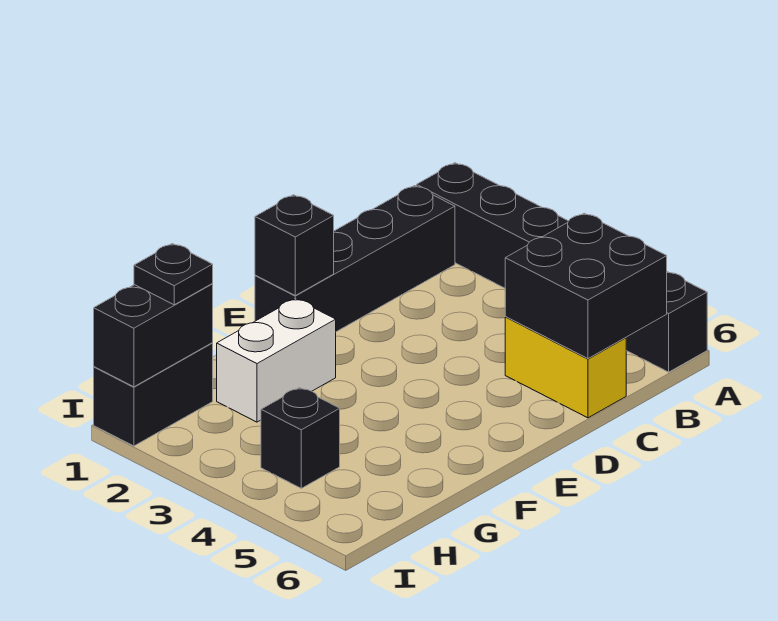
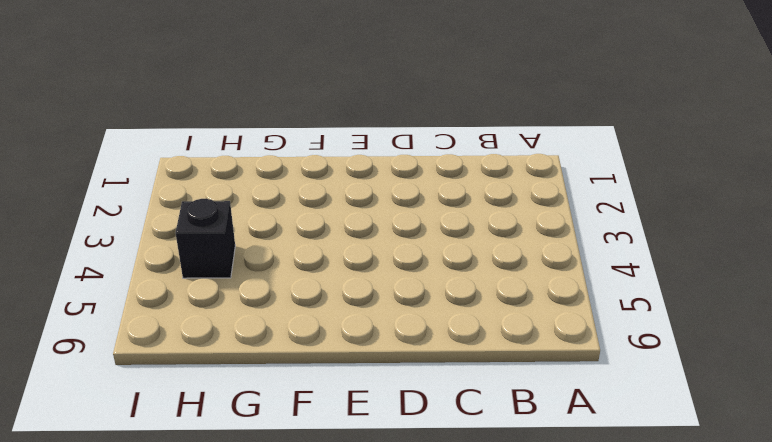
none -> black 1x6 brick [417,163,707,372]
none -> black 1x4 brick [255,186,455,332]

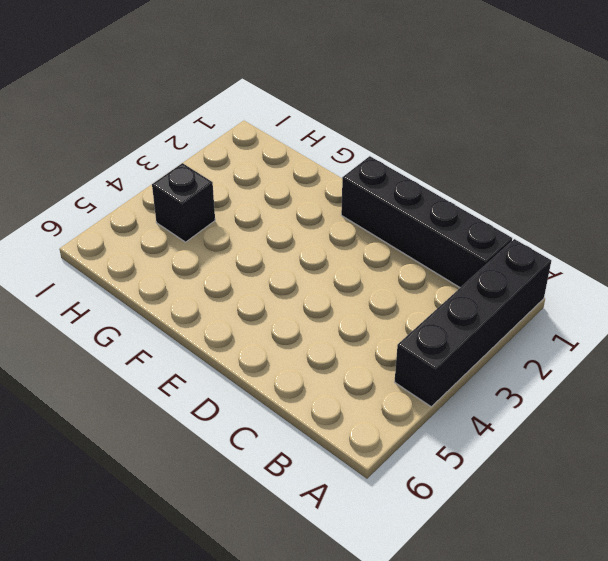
black 1x4 brick [394,239,551,407] -> black 1x6 brick [417,163,707,372]
none -> yellow 1x2 brick [505,317,626,418]
none -> white 1x2 brick [217,299,336,422]

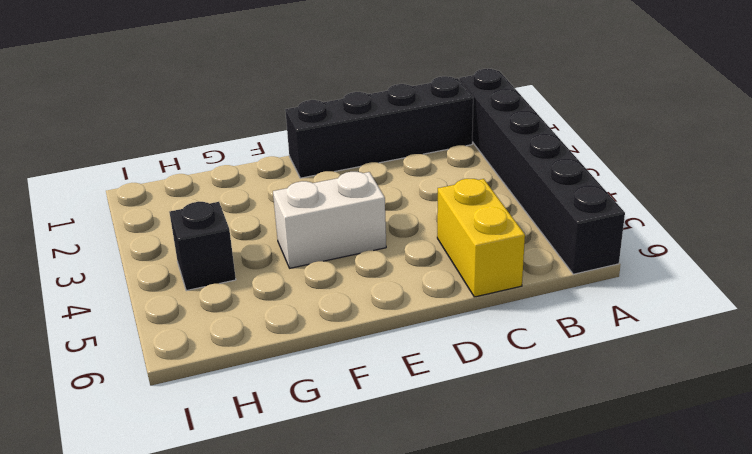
white 1x2 brick [273,172,386,268] -> white 1x2 brick moved to [217,299,336,422]
none -> black 1x2 brick [94,343,213,446]
none -> black 2x2 brick [505,213,667,359]

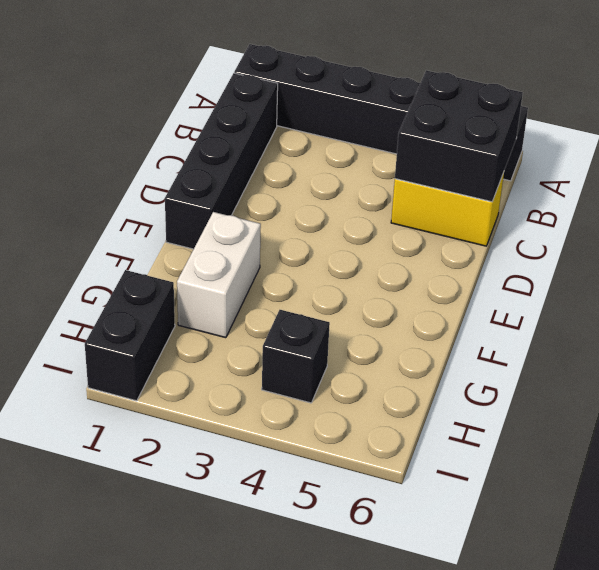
none -> black 1x1 brick [255,195,334,295]
none -> black 1x2 brick [94,284,213,387]

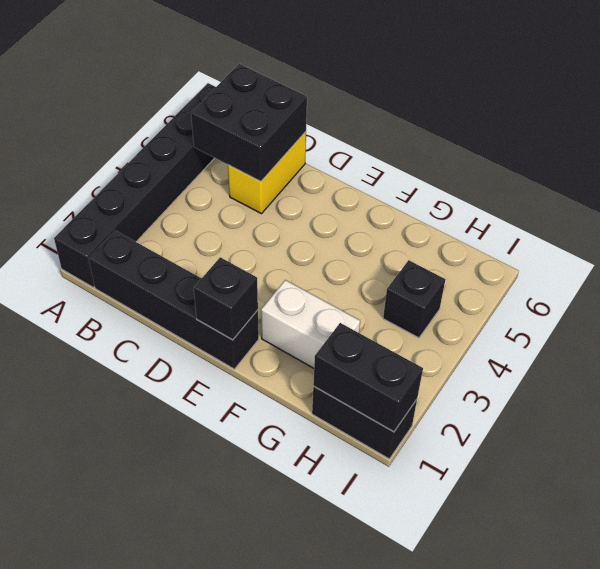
none -> black 1x1 plate [134,244,213,305]

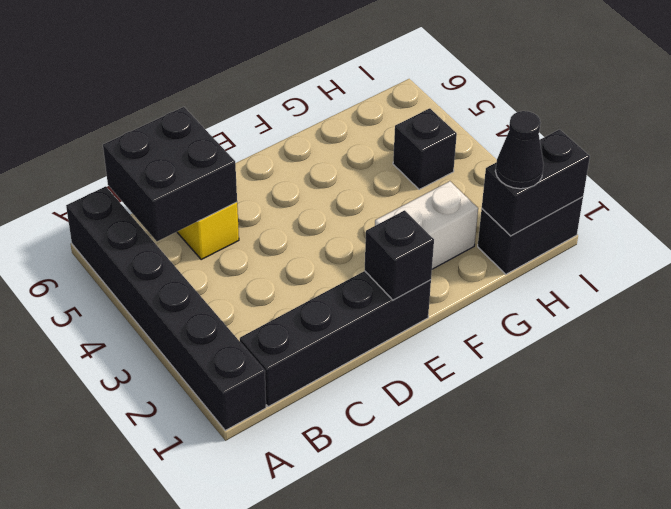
black 1x1 cone [495,111,544,189] -> black 1x1 plate [134,244,213,305]

